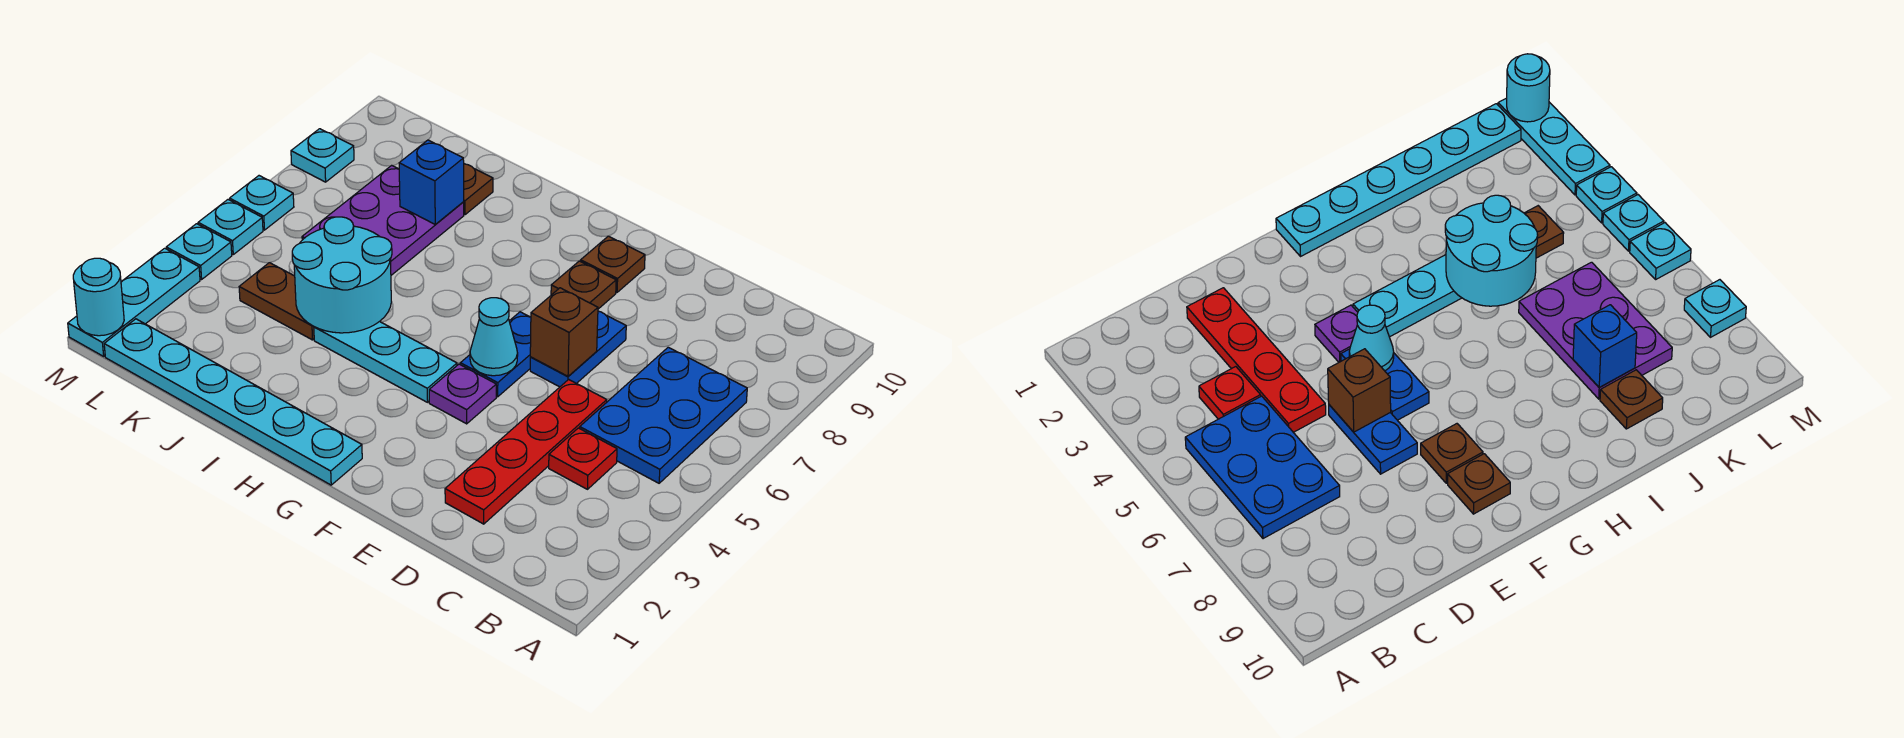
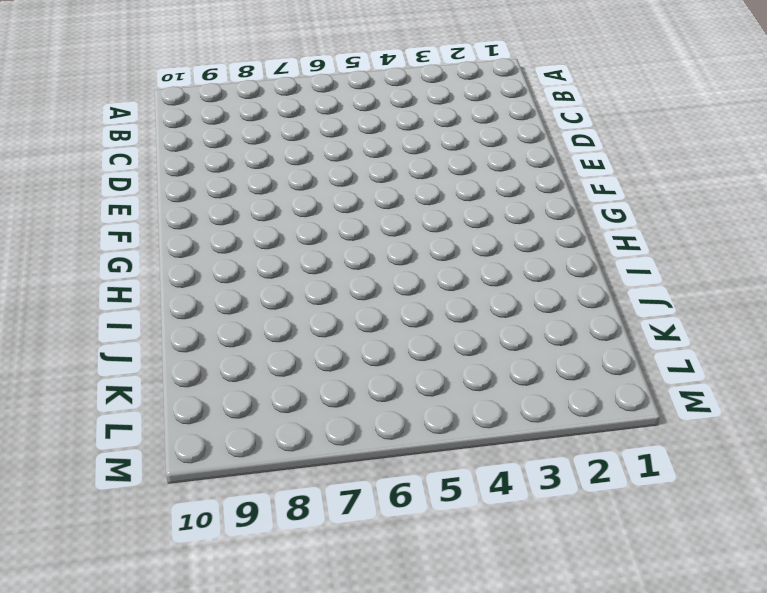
none -> blue 2x3 plate [580,347,747,483]
none -> red 1x1 plate [549,428,617,489]
none -> red 1x4 plate [445,379,607,524]

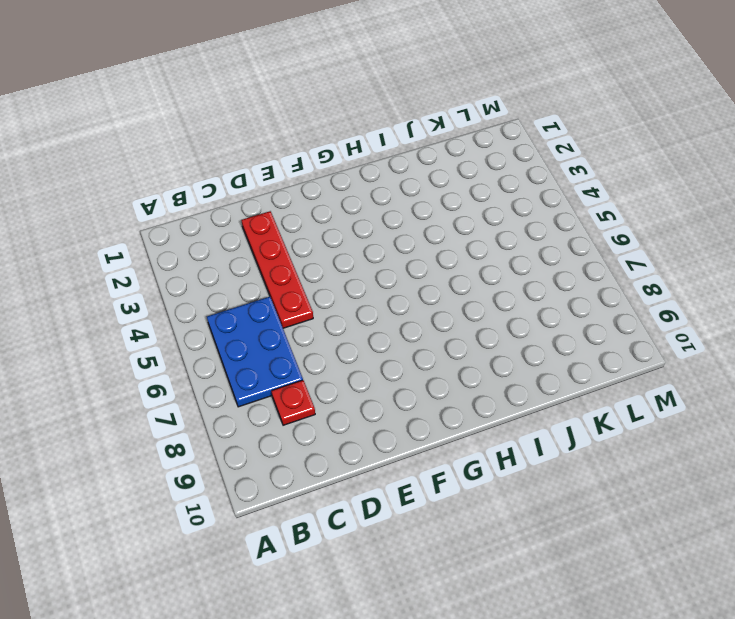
red 1x1 plate [272,380,315,425] -> red 1x1 plate moved to [549,428,617,489]
none -> blue 1x2 plate [530,311,626,387]
none -> purple 1x1 plate [429,364,496,424]
none -> blue 1x2 plate [460,312,531,397]

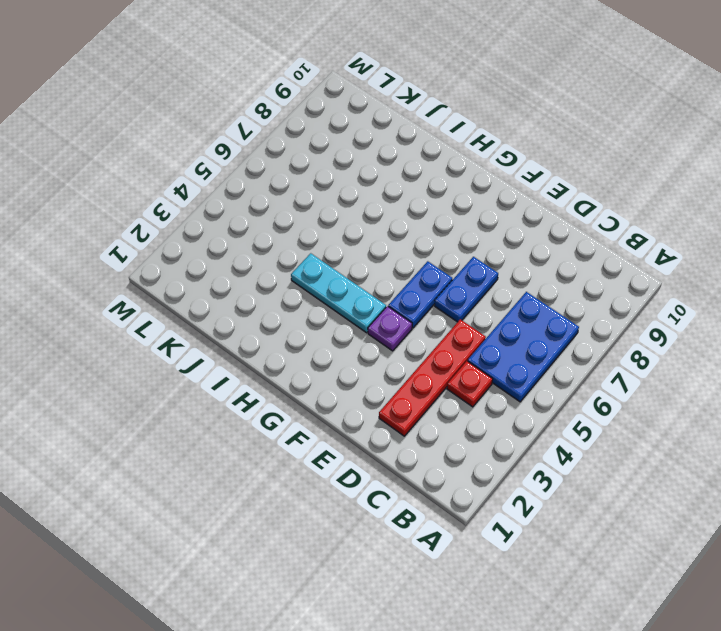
none -> brown 1x1 plate [551,261,616,309]
none -> brown 1x1 plate [581,236,645,292]
none -> cyan 1x6 plate [104,319,362,485]

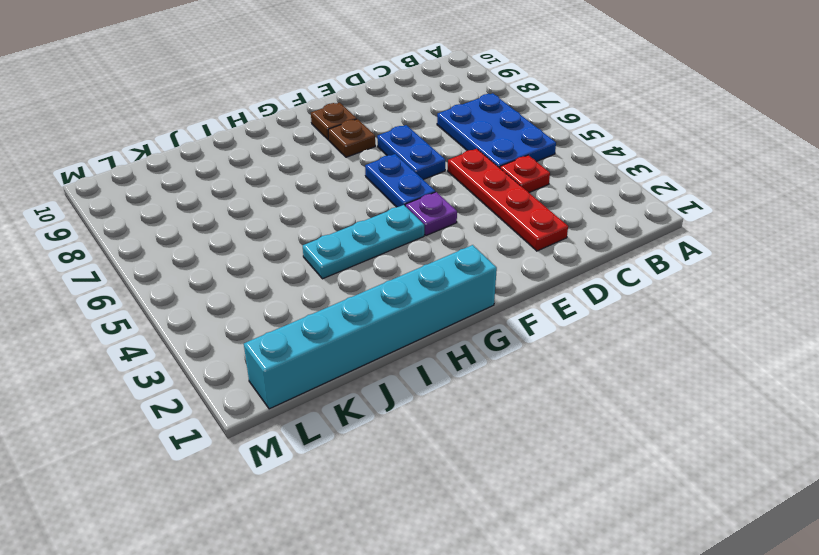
cyan 1x6 brick [244,245,497,409] -> cyan 1x6 plate [104,319,362,485]
none -> brown 1x2 plate [239,263,314,340]
none -> purple 2x3 plate [302,165,464,275]
none -> brown 1x1 plate [464,164,493,215]

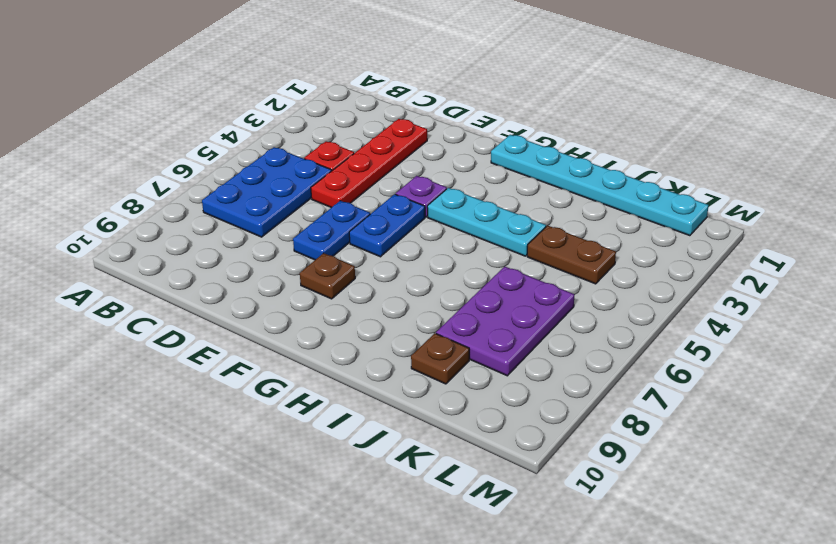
none -> brown 1x1 plate [581,236,645,292]
none -> cyan 1x3 plate [68,248,200,356]
none -> cyan 1x1 plate [166,224,232,279]

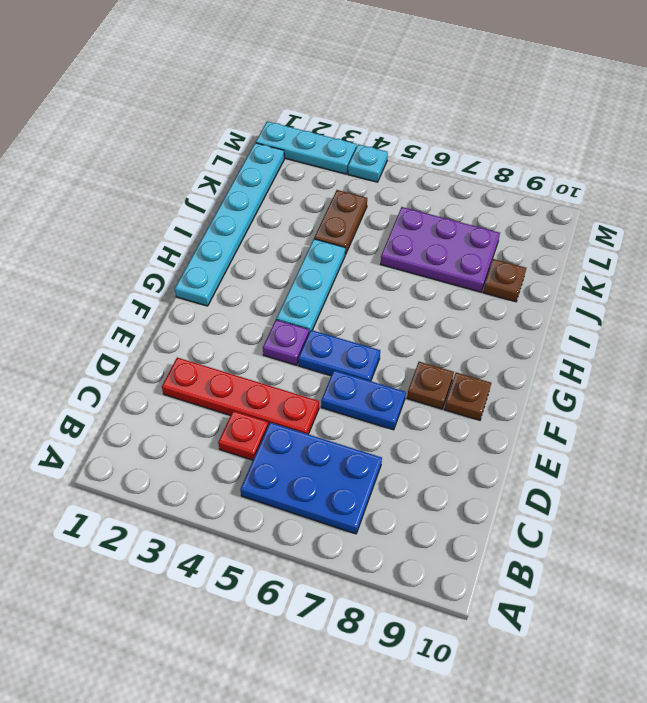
none -> cyan 1x1 plate [198,200,263,254]
none -> cyan 1x1 plate [230,176,294,230]
none -> cyan 1x1 plate [291,129,354,182]

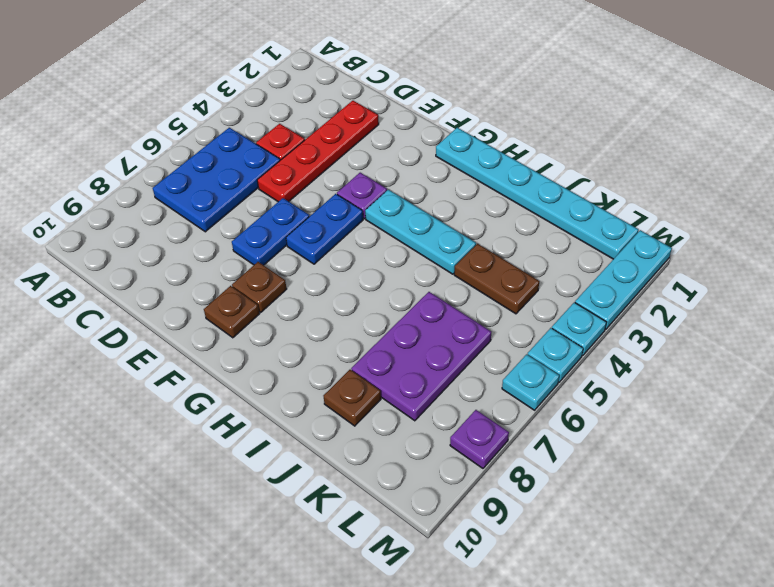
purple 1x1 plate [450,410,509,468] -> cyan 1x1 plate [291,129,354,182]
none -> brown 1x1 brick [530,288,598,376]
none -> cyan 1x1 cone [470,298,518,376]
none -> cyan 2x2 round brick [292,217,392,333]

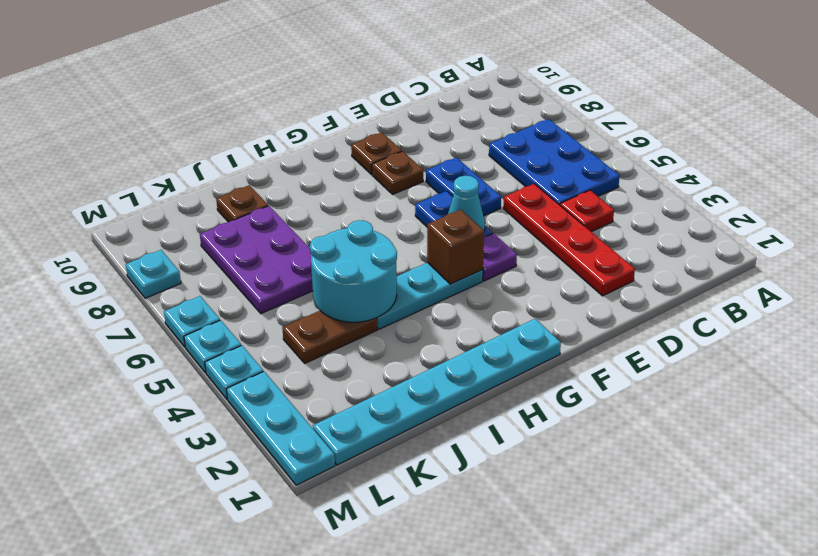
brown 1x1 brick [427,210,484,284] -> brown 1x1 brick moved to [530,288,598,376]
none -> blue 1x1 brick [399,140,464,225]
none -> cyan 1x1 round brick [73,258,124,336]

